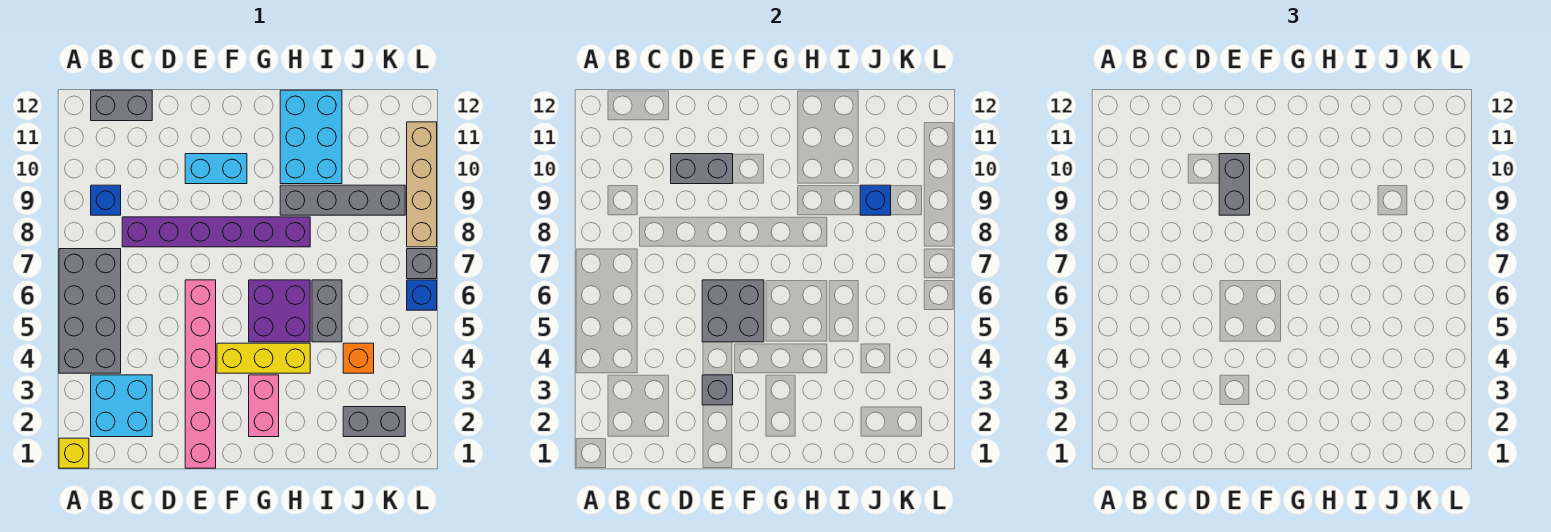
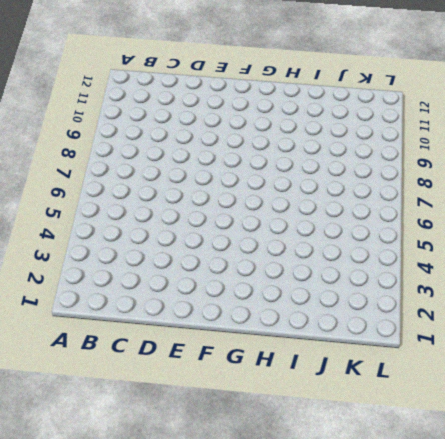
none -> yellow 1x1 brick [59,438,89,468]
none -> grey 2x4 brick [59,249,121,373]
none -> cyan 2x2 brick [91,375,152,437]

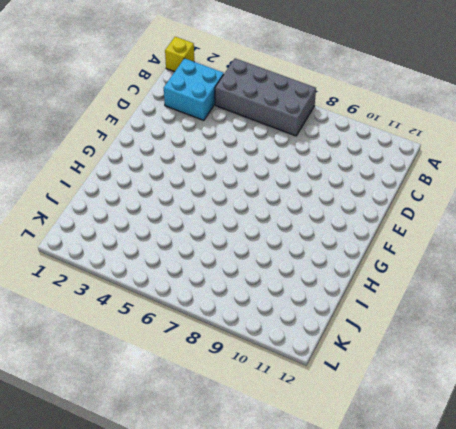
none -> blue 1x1 brick [91,185,121,215]
none -> grey 1x2 brick [91,90,152,121]
none -> purple 1x6 brick [122,217,310,247]

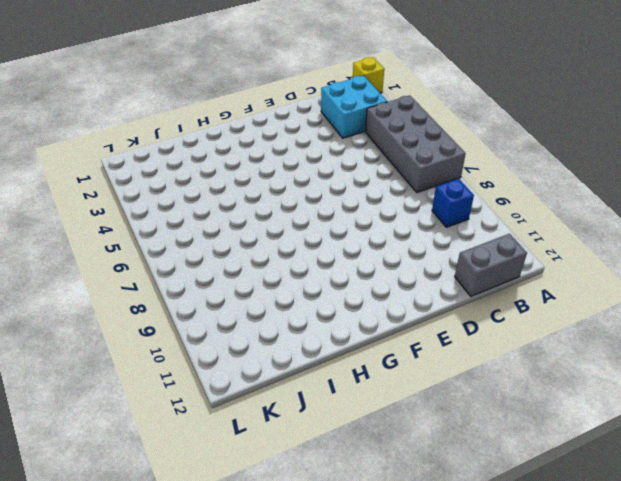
none -> purple 1x6 brick [122,217,310,247]
none -> pink 1x6 brick [185,280,216,468]
none -> cyan 1x2 brick [185,154,247,184]

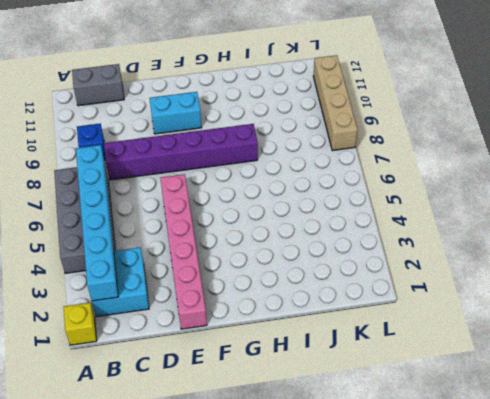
cyan 1x6 brick [76,145,118,301] -> none
none -> yellow 1x3 brick [217,343,310,373]
none -> pink 1x2 brick [249,375,279,437]
none -> purple 2x2 brick [249,280,310,342]

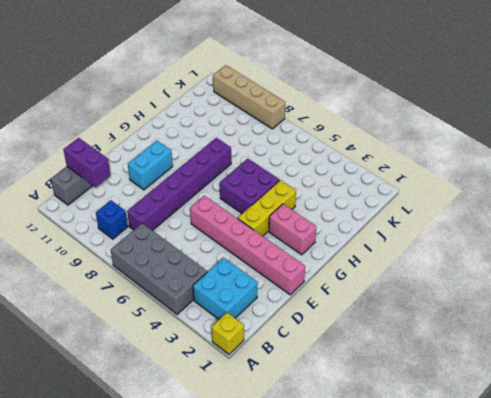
purple 1x2 brick [63,138,111,187] -> none
none -> grey 1x4 brick [280,185,405,215]
none -> cyan 2x3 brick [280,90,342,184]
none -> grey 1x2 brick [312,280,342,342]

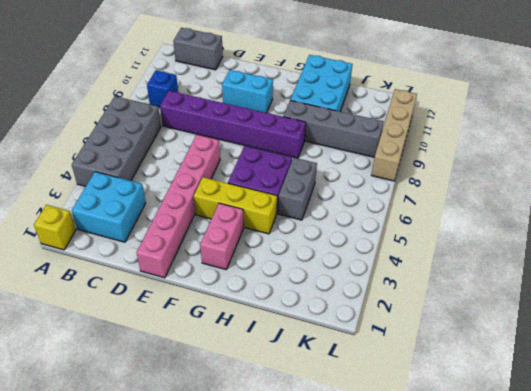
none -> grey 1x2 brick [343,407,405,437]
none -> orange 1x1 brick [343,343,374,373]
none -> blue 1x1 brick [407,280,437,310]

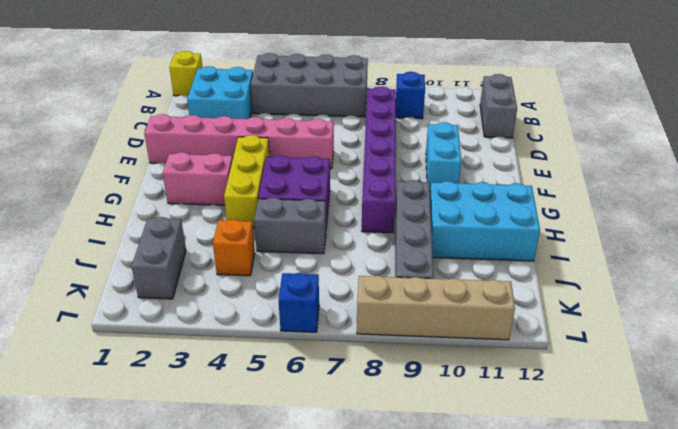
none -> grey 1x1 brick [407,249,437,279]
none -> grey 1x2 brick [671,154,733,184]
none -> grey 1x1 brick [702,375,733,405]

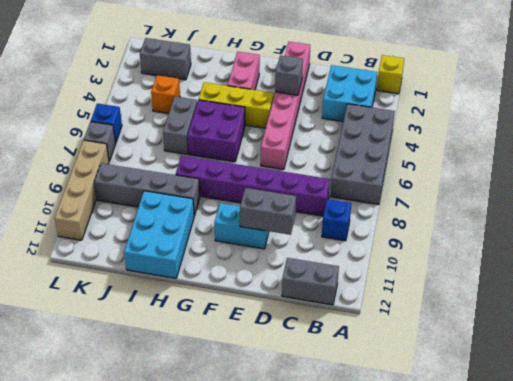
none -> grey 2x2 brick [702,280,764,342]
none -> blue 1x1 brick [860,185,891,215]
none -> grey 1x2 brick [1219,154,1250,215]

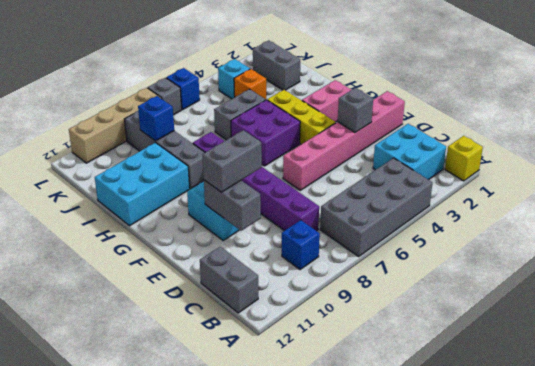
cyan 1x1 brick [218,59,250,99] -> none
none -> grey 2x2 brick [702,280,764,342]

